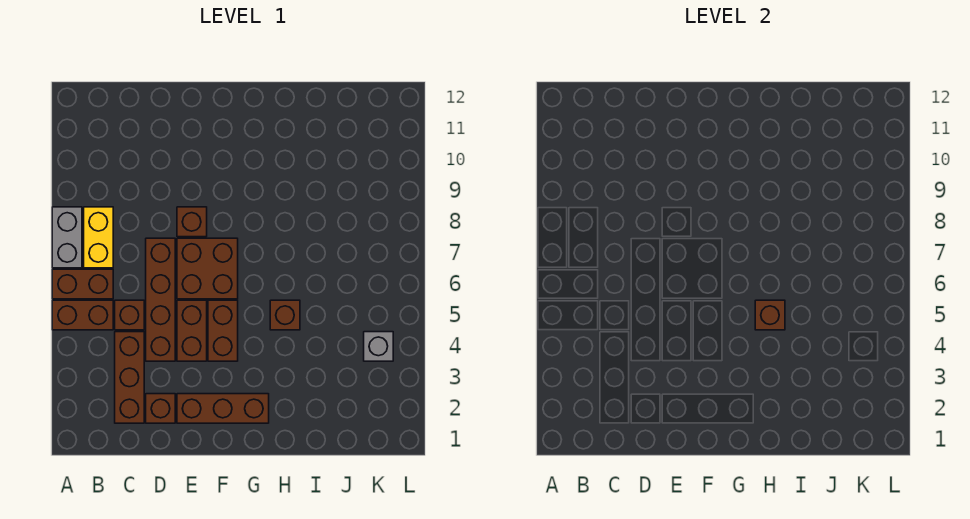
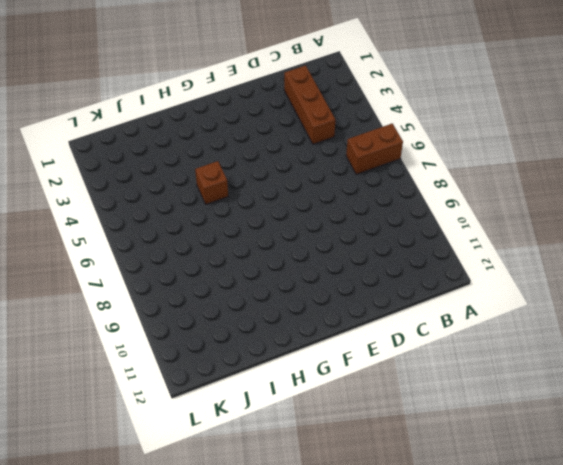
none -> brown 1x2 brick [52,300,113,330]
none -> grey 1x2 brick [52,207,82,268]
none -> yellow 1x2 brick [84,207,113,268]

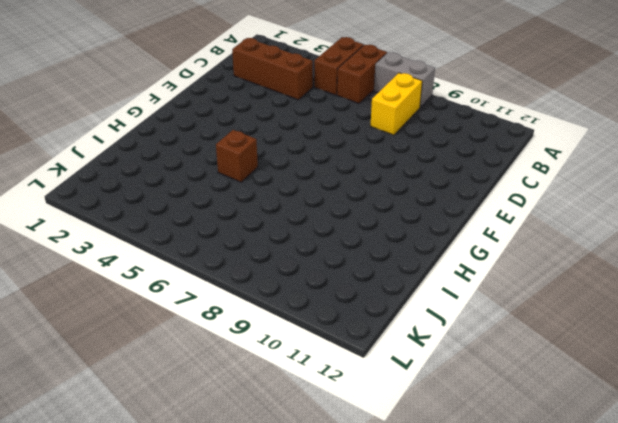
yellow 1x2 brick [371,73,422,135] -> yellow 1x2 brick turned to [84,207,113,268]
none -> brown 1x1 brick [115,300,144,330]
none -> brown 1x1 brick [146,394,175,423]
none -> brown 1x4 brick [146,238,175,361]

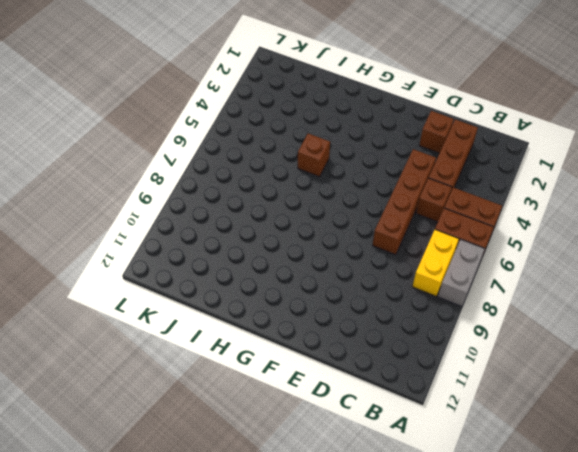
none -> brown 1x3 brick [177,394,269,423]
none -> brown 1x2 brick [177,300,207,361]
none -> brown 2x2 brick [177,238,238,299]

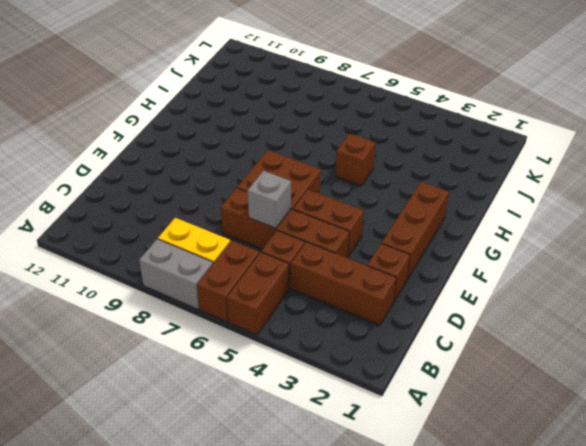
grey 1x1 brick [248,171,291,228] -> grey 1x1 brick moved to [364,332,393,361]
none -> brown 1x1 brick [177,207,207,237]
none -> brown 1x2 brick [208,300,238,361]
none -> brown 1x1 brick [755,300,785,330]

